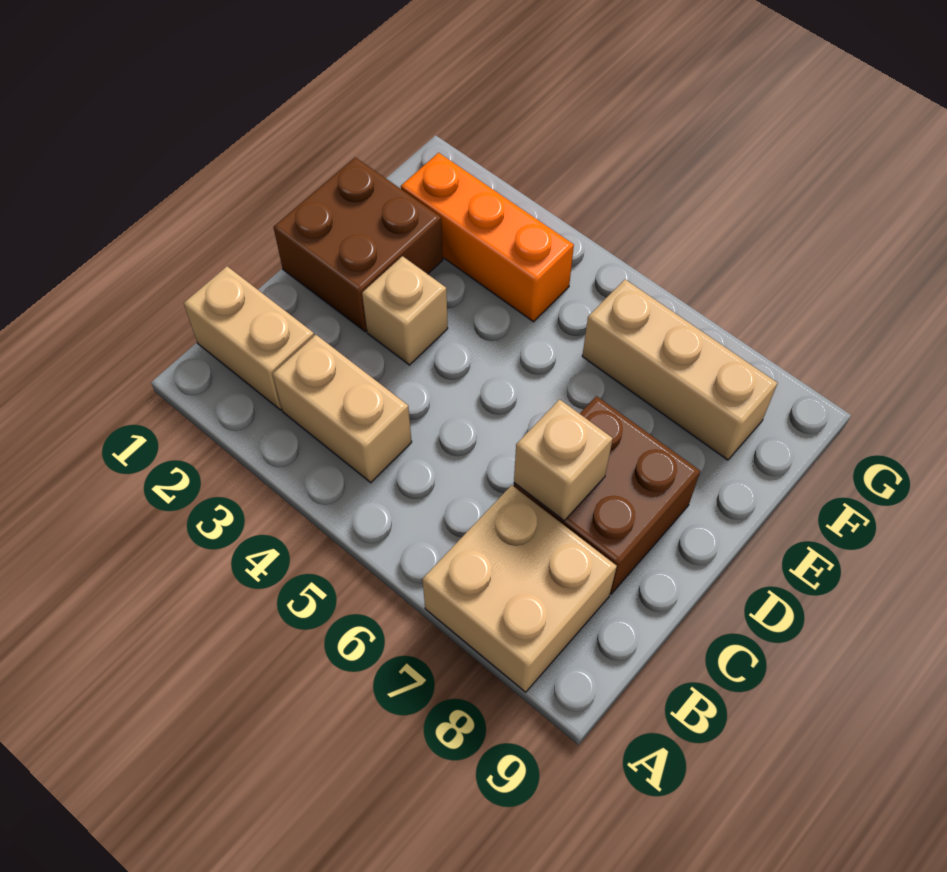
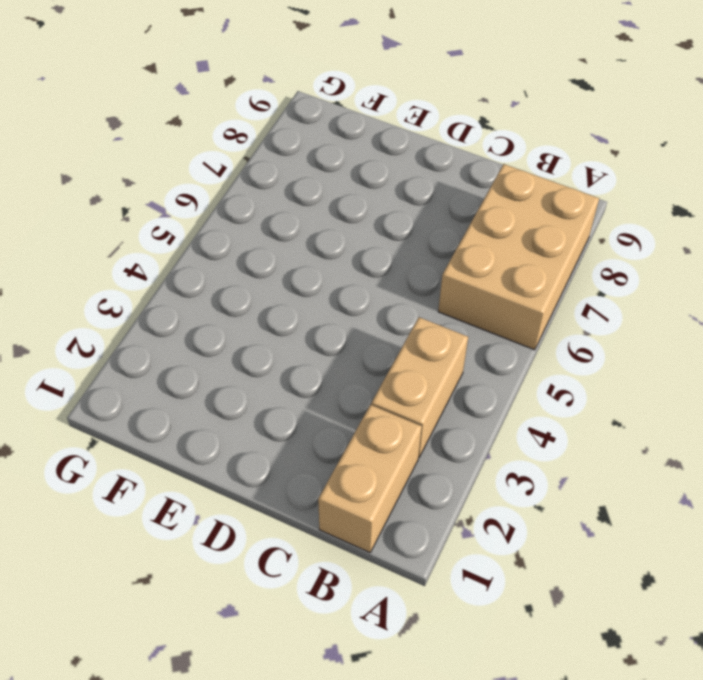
tan 2x3 brick [438,164,599,350] -> tan 2x2 brick [422,485,617,692]
none -> brown 2x2 brick [514,396,700,594]
none -> brown 2x2 brick [273,157,443,332]

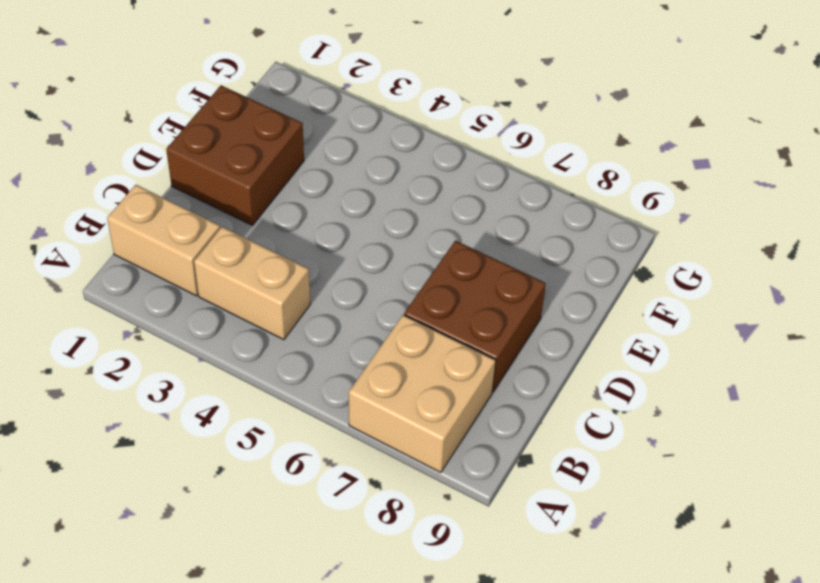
none -> tan 1x1 brick [362,256,448,365]
none -> orange 1x3 brick [401,153,574,322]

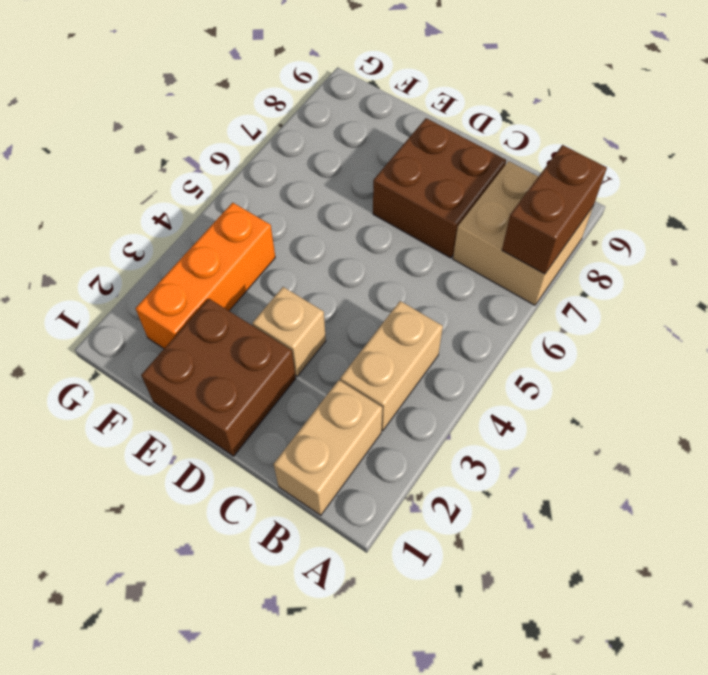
brown 1x2 brick [502,145,607,274] -> none
none -> tan 1x3 brick [582,279,777,460]
none -> tan 1x1 brick [514,399,613,521]

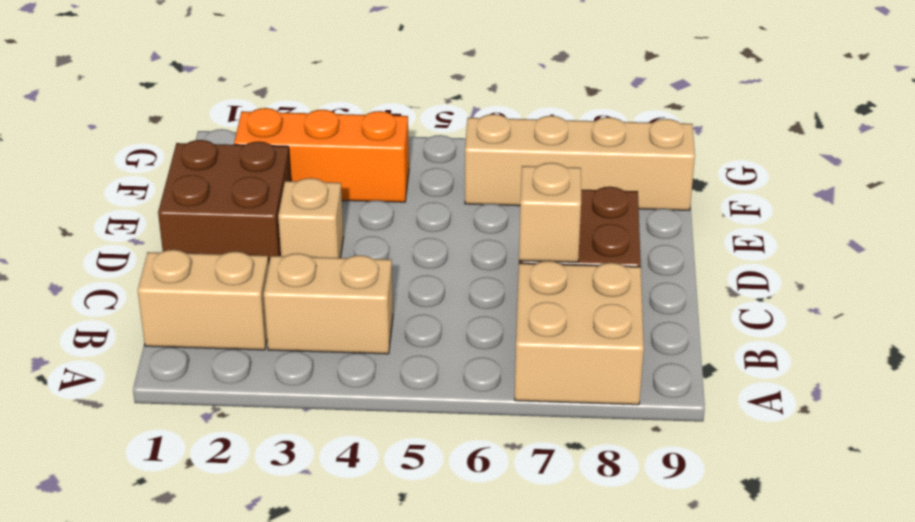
tan 1x4 brick [465,114,695,210] -> tan 1x3 brick [582,279,777,460]

